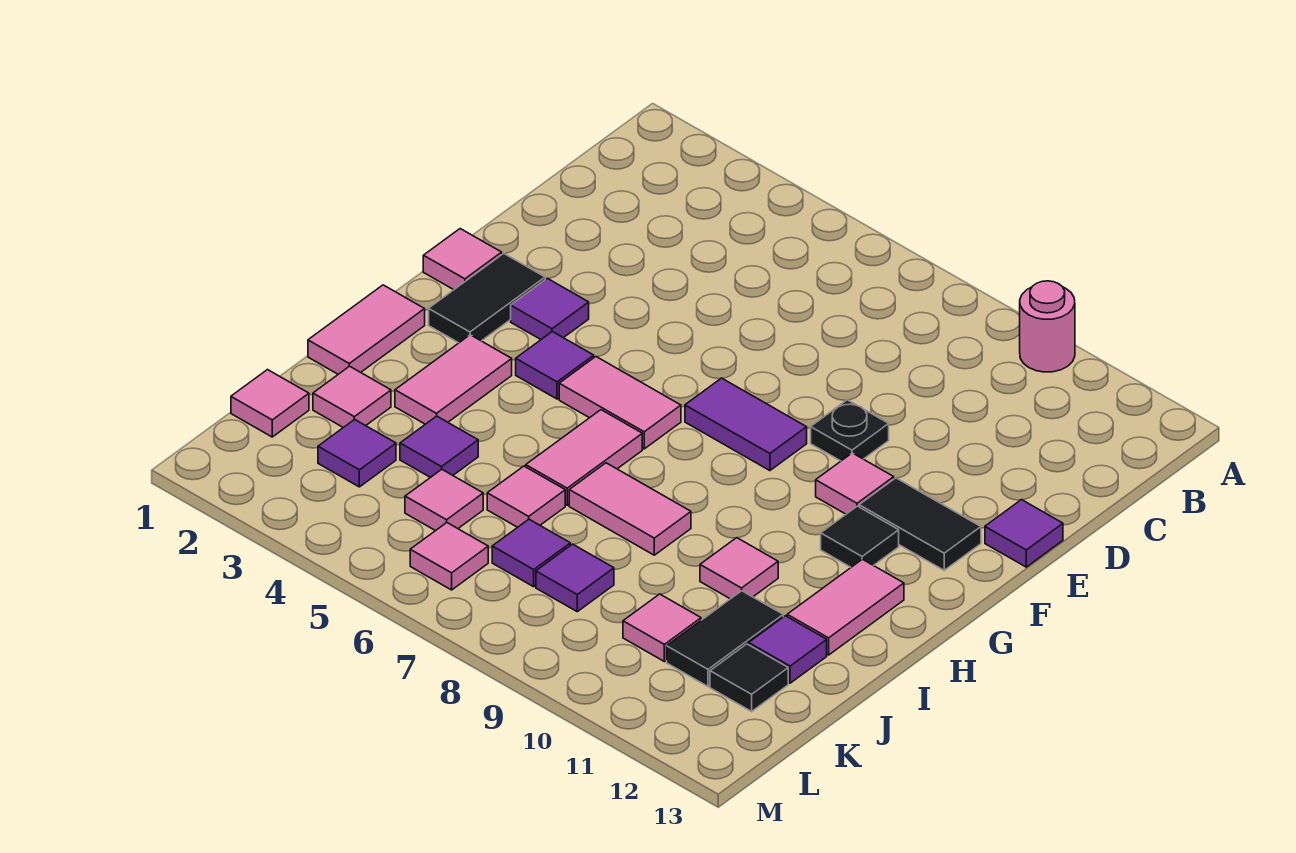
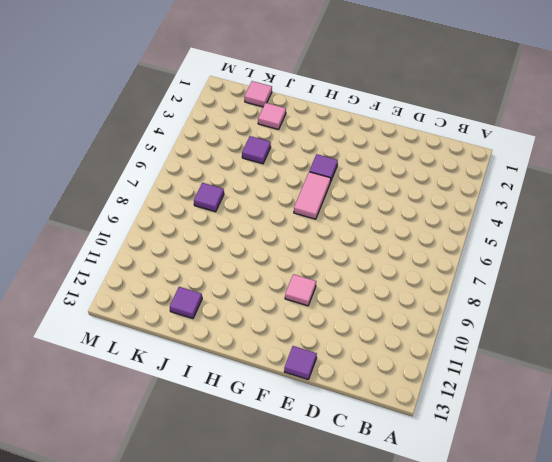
none -> pink 1x1 round brick [1020,281,1075,372]
none -> black 1x1 plate [811,400,889,461]
none -> pink 1x1 tile [423,229,502,290]
none -> black 1x2 tile [429,253,545,343]

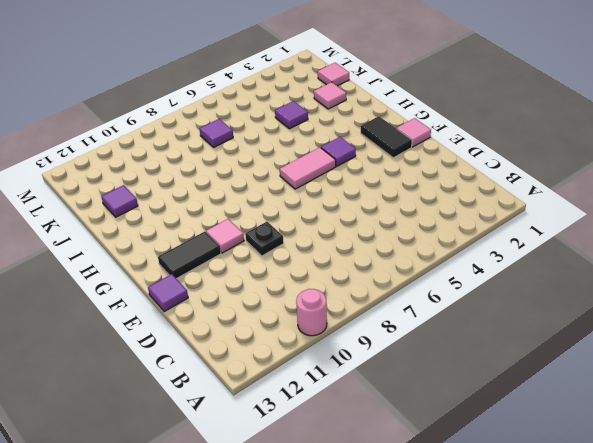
none -> purple 1x1 tile [511,278,589,339]
none -> purple 1x2 tile [685,378,807,471]
none -> black 1x1 tile [821,506,899,567]
none -> pink 1x2 tile [308,285,425,374]

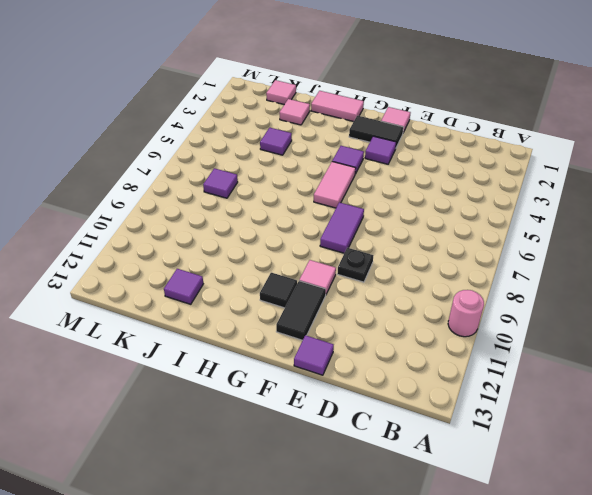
none -> pink 1x2 tile [395,335,512,424]
none -> pink 1x2 tile [526,410,642,505]
none -> pink 1x2 tile [787,559,904,655]
none -> pink 1x2 tile [569,463,691,555]

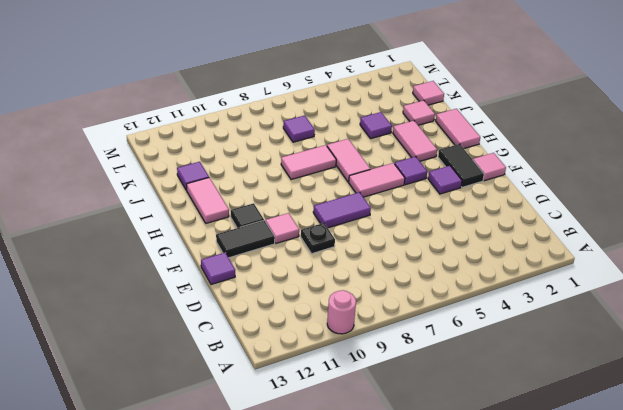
none -> pink 1x1 tile [700,538,778,599]
none -> pink 1x1 tile [487,466,565,527]
none -> black 1x2 tile [667,591,783,686]
none -> purple 1x1 tile [318,419,396,487]

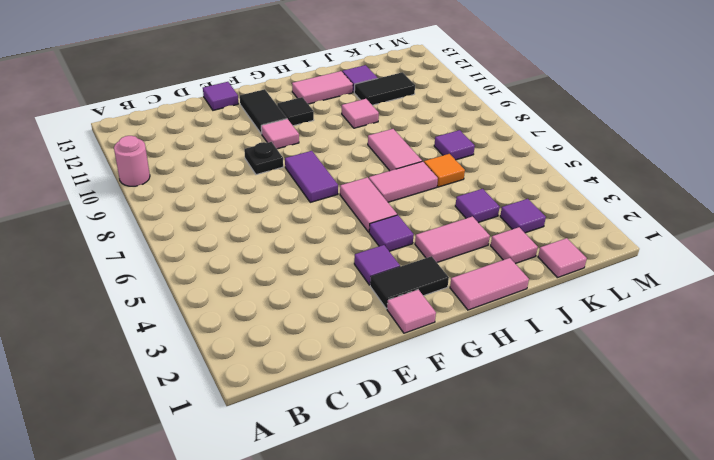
orange 1x1 tile [424,154,465,187] -> pink 1x1 tile [487,466,565,527]
none -> pink 1x1 tile [405,469,483,531]
none -> purple 1x1 tile [536,544,614,612]
none -> pink 1x1 tile [623,594,701,662]
none -> black 1x1 tile [710,644,788,711]

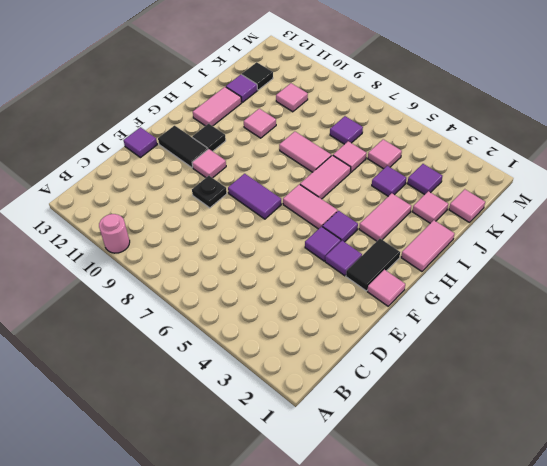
purple 1x1 tile [305,226,341,261] -> purple 1x1 tile moved to [536,544,614,612]
none -> black 1x2 tile [667,591,783,686]
none -> pink 1x1 tile [410,523,488,590]

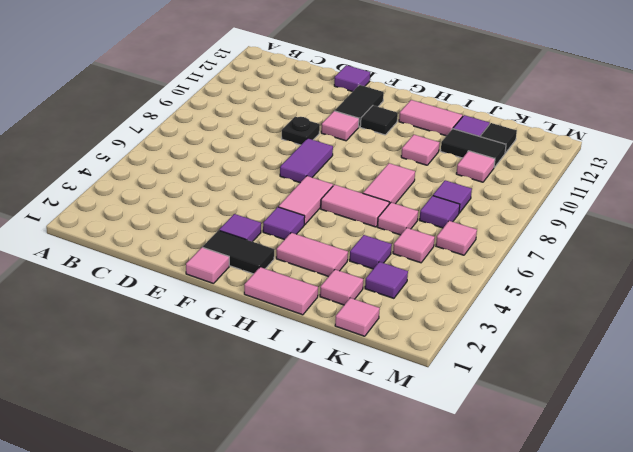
none -> pink 1x1 round brick [1020,281,1075,372]

